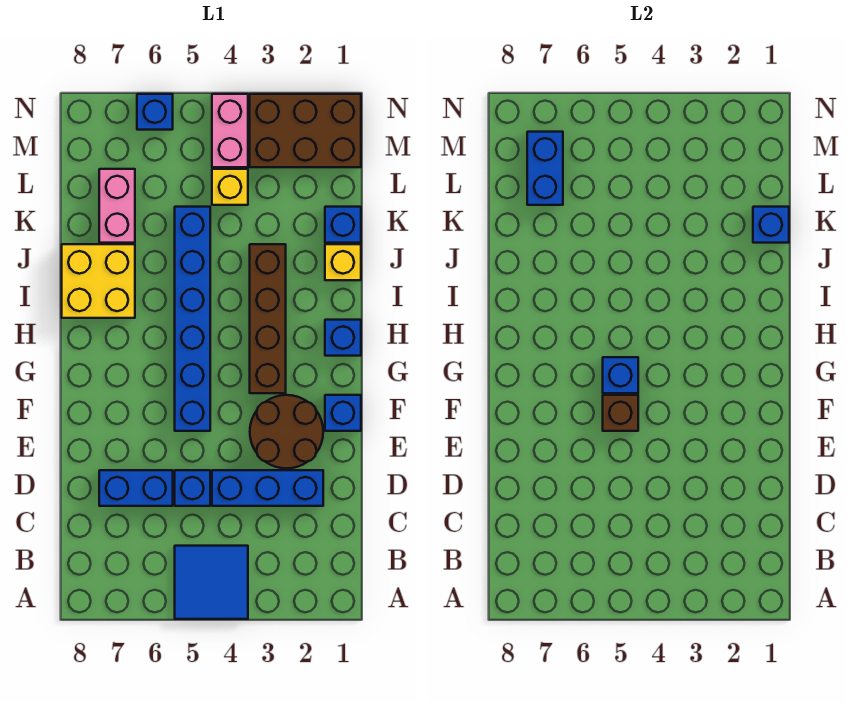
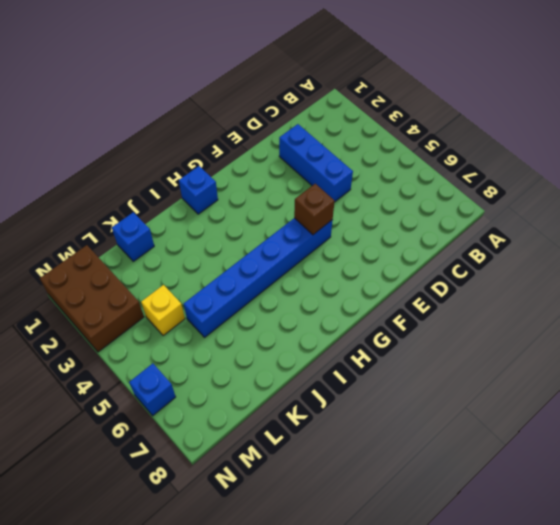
none -> blue 2x2 tile [175,546,248,619]
none -> blue 1x1 brick [175,470,210,506]
none -> blue 1x2 brick [99,470,173,506]

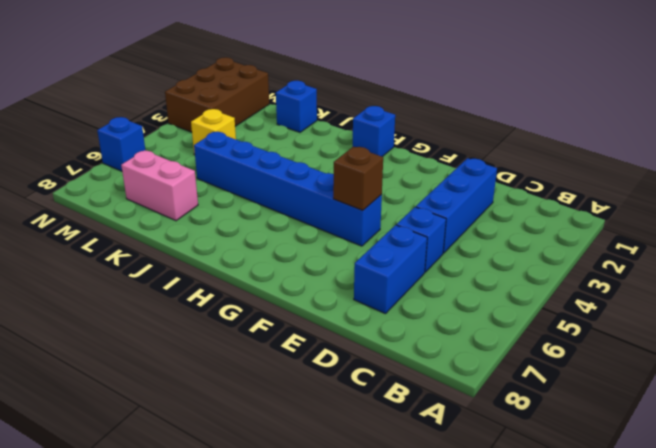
none -> blue 2x2 tile [175,546,248,619]
none -> brown 2x2 round brick [250,395,323,468]
none -> blue 1x1 brick [325,395,361,431]

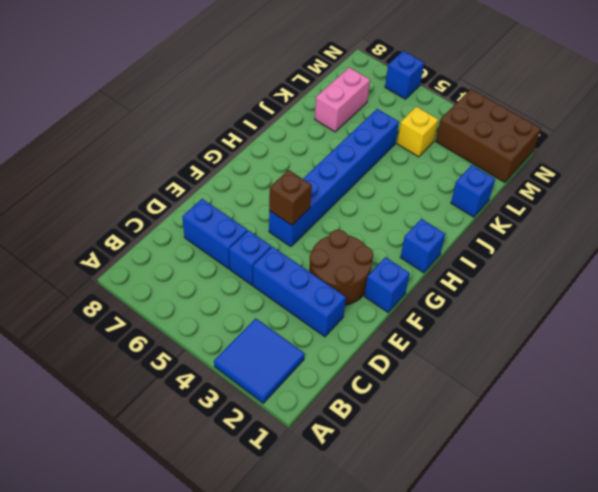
blue 2x2 tile [214,318,304,403] -> blue 2x2 tile moved to [175,546,248,619]
none -> brown 1x4 brick [250,244,286,393]
none -> yellow 2x2 brick [62,244,135,318]
none -> yellow 1x1 brick [325,244,361,280]

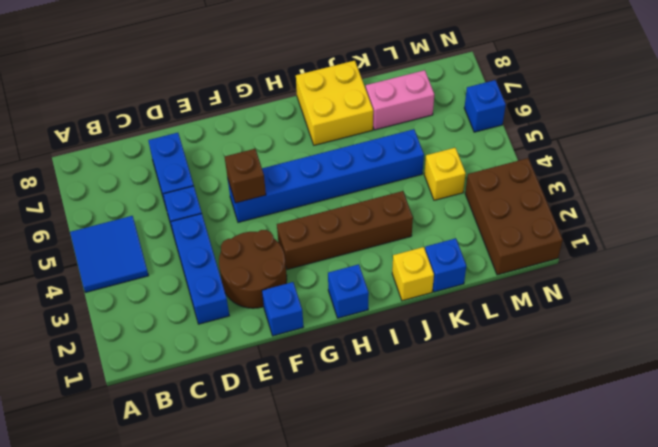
none -> pink 1x2 brick [212,94,248,167]
none -> blue 1x1 brick [603,357,638,393]
none -> blue 1x1 brick [753,207,789,243]

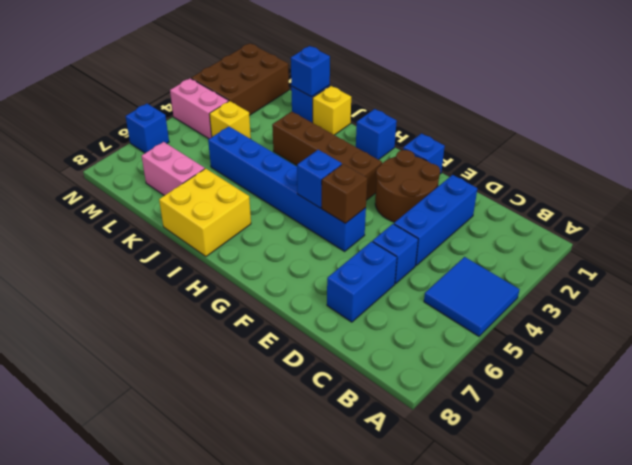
none -> blue 1x2 brick [527,132,563,205]

